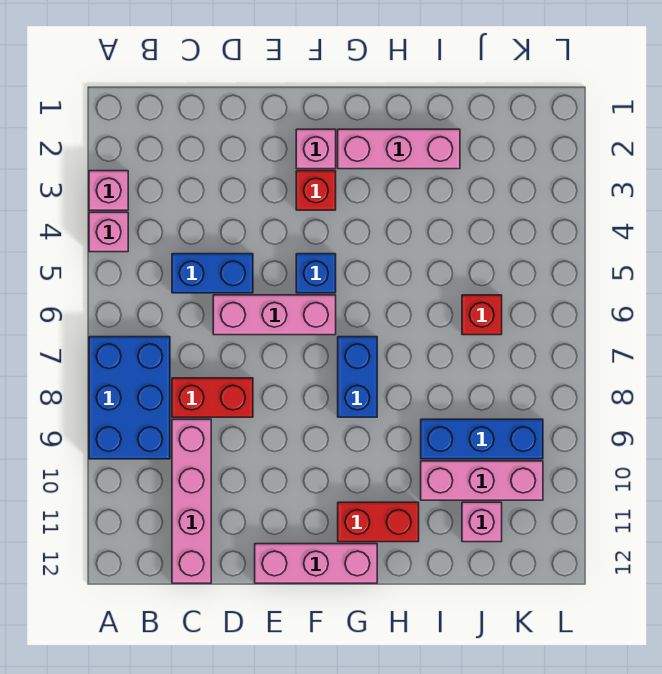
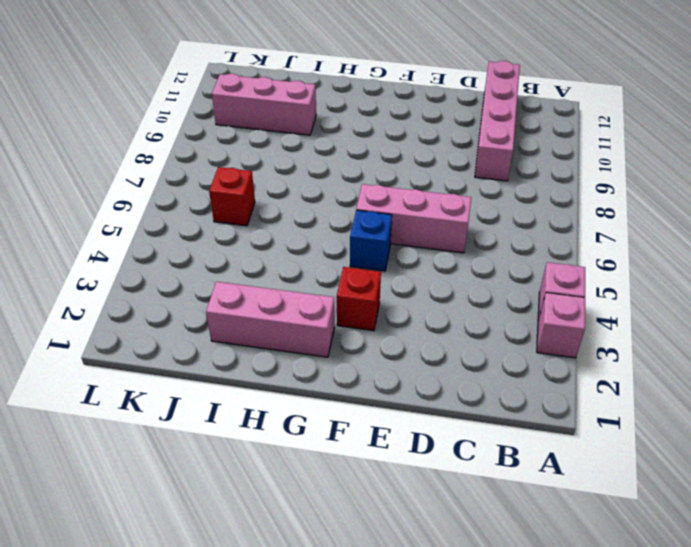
none -> blue 2x3 brick [89,337,170,459]
none -> blue 1x2 brick [172,254,253,293]
none -> red 1x2 brick [172,378,253,417]

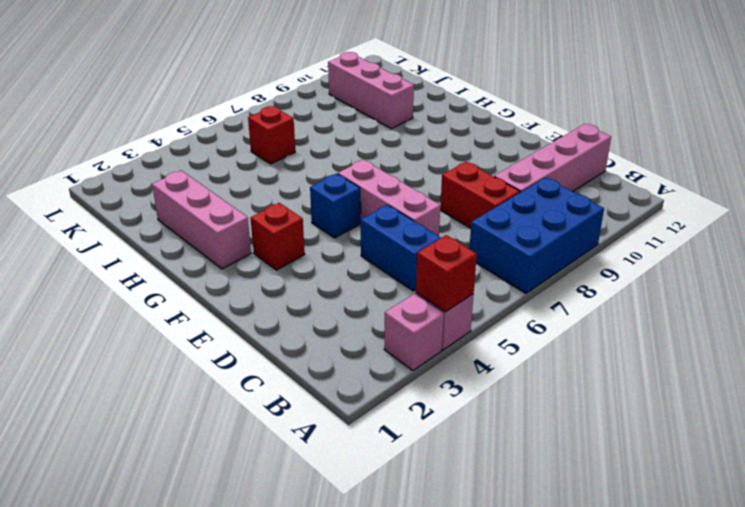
red 1x1 brick [416,235,477,312] -> none
none -> pink 1x3 brick [255,544,377,583]
none -> pink 1x1 brick [296,129,336,169]
none -> blue 1x2 brick [338,337,377,417]

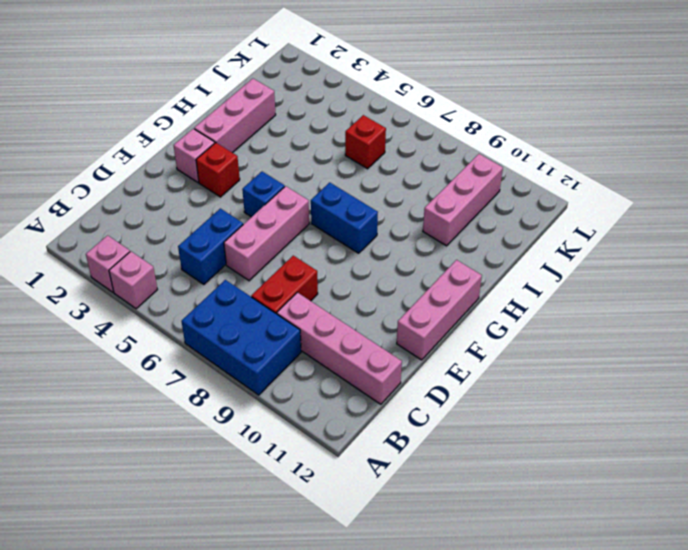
none -> red 1x2 brick [338,502,419,542]
none -> blue 1x3 brick [421,419,543,459]
none -> pink 1x1 brick [462,502,502,542]

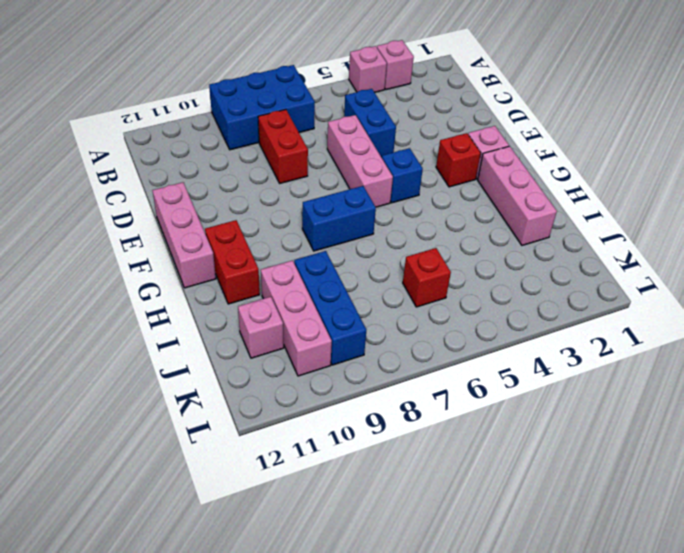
none -> pink 1x4 brick [172,419,211,583]

